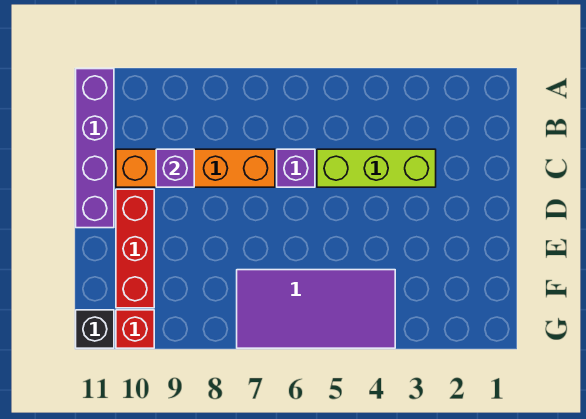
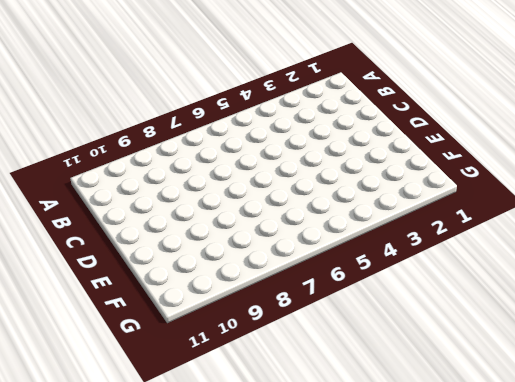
none -> purple 1x4 brick [76,69,114,228]
none -> lime 1x3 brick [317,149,436,187]

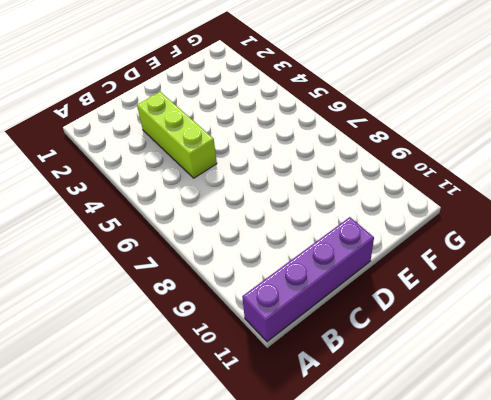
none -> purple 1x1 brick [277,149,315,187]
none -> orange 1x4 brick [116,149,275,187]

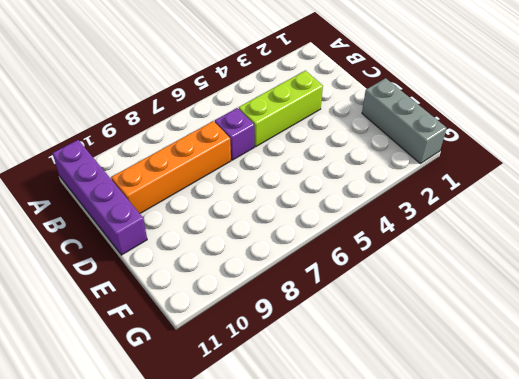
grey 1x3 brick [362,78,447,164] -> none
none -> red 1x3 brick [116,189,154,308]
none -> purple 2x4 tile [237,270,395,348]

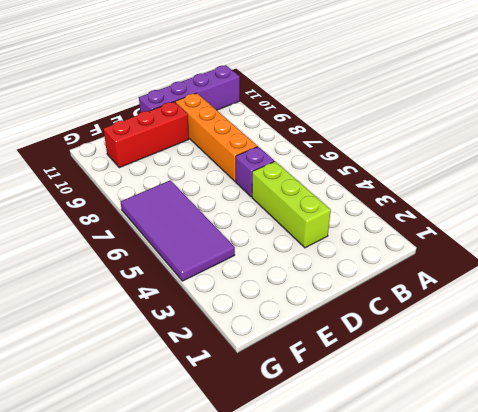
none -> red 1x1 brick [116,310,154,348]
none -> black 1x1 brick [76,310,114,348]

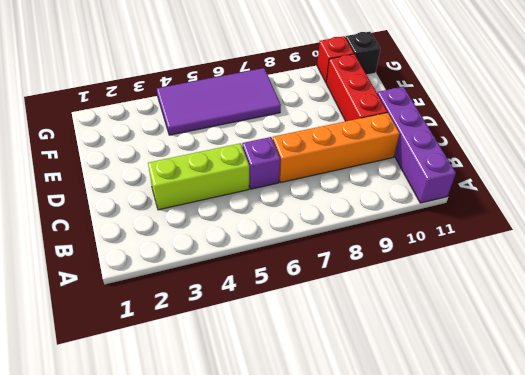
none -> purple 1x1 brick [156,149,194,187]

